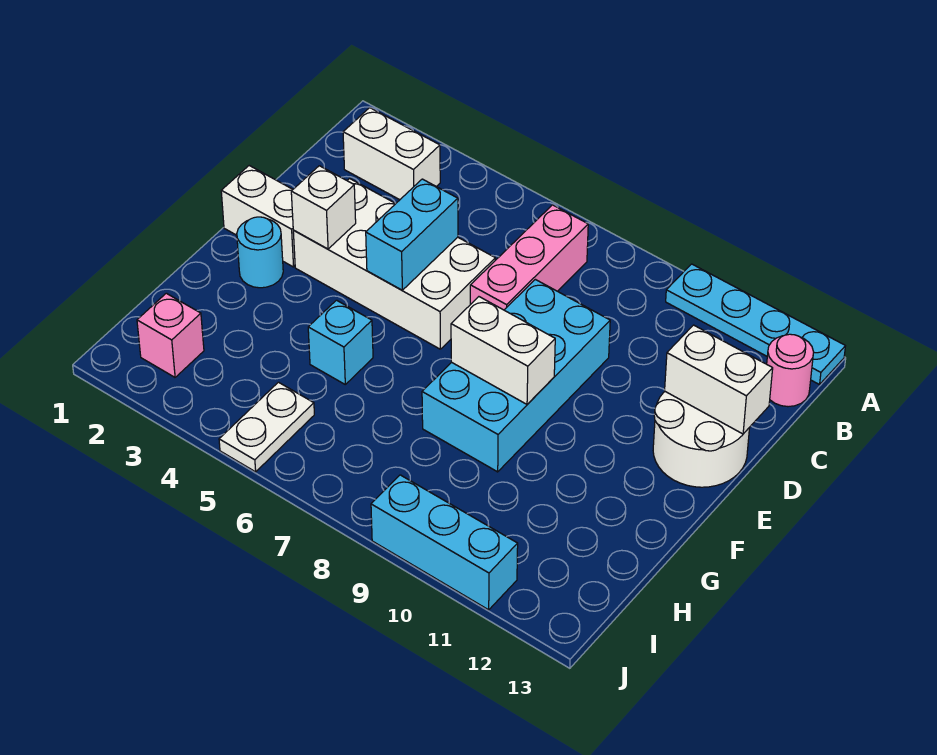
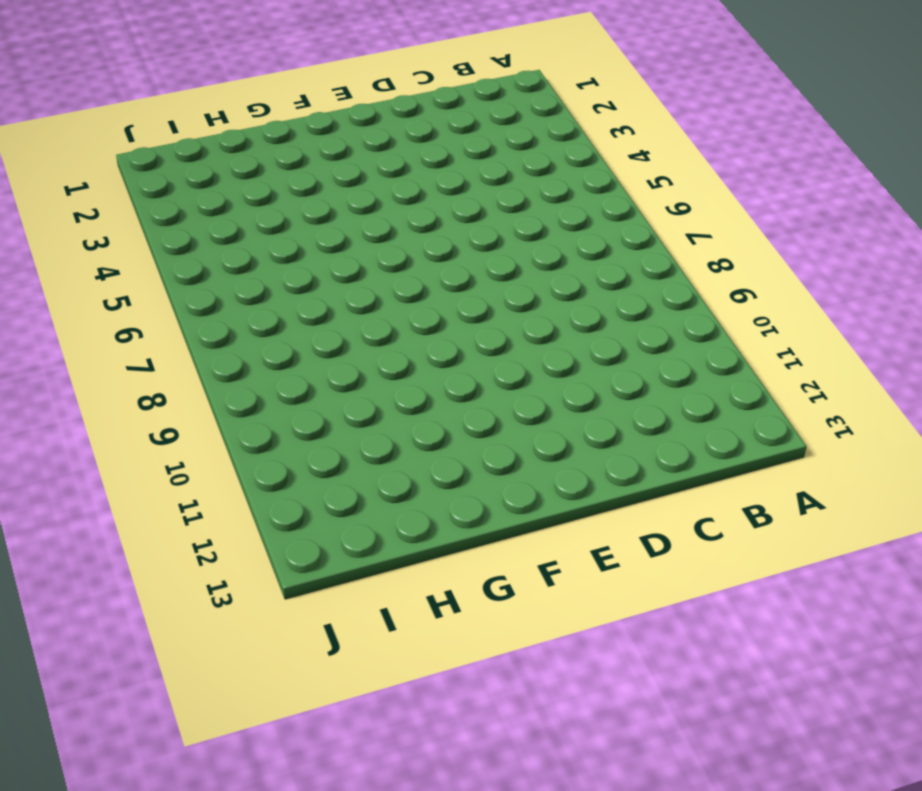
none -> cyan 1x4 plate [666,264,845,385]
none -> white 1x2 brick [343,108,440,200]
none -> pink 1x3 brick [470,205,588,310]

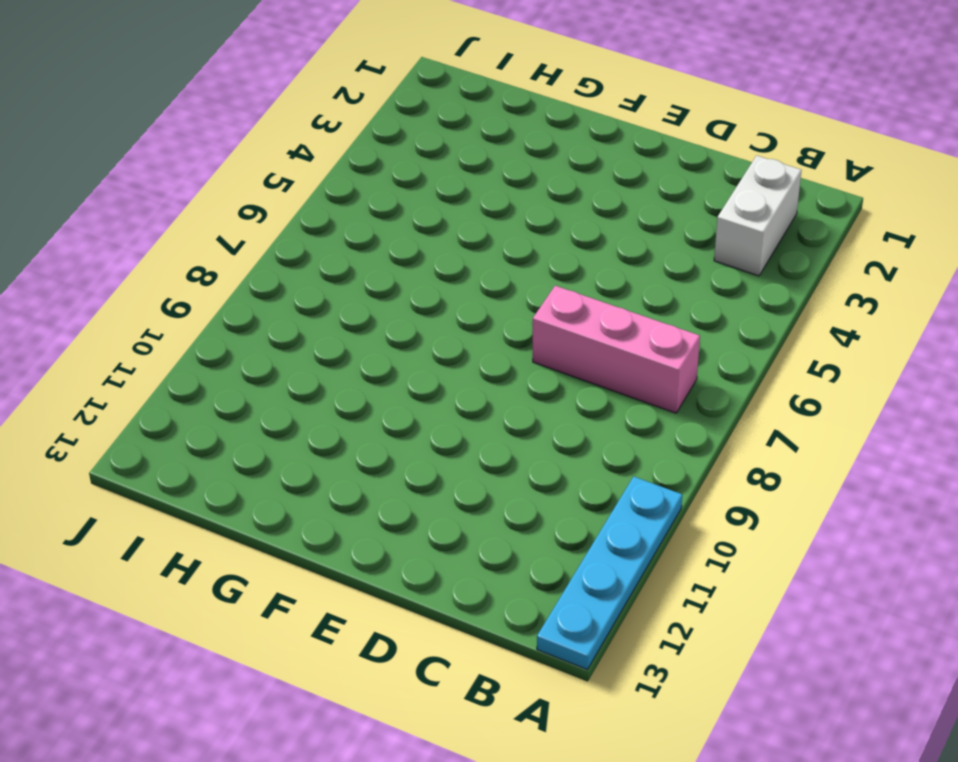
none -> pink 1x1 round brick [767,334,814,407]
none -> white 2x4 brick [293,179,495,349]
none -> cyan 2x4 brick [422,279,610,472]

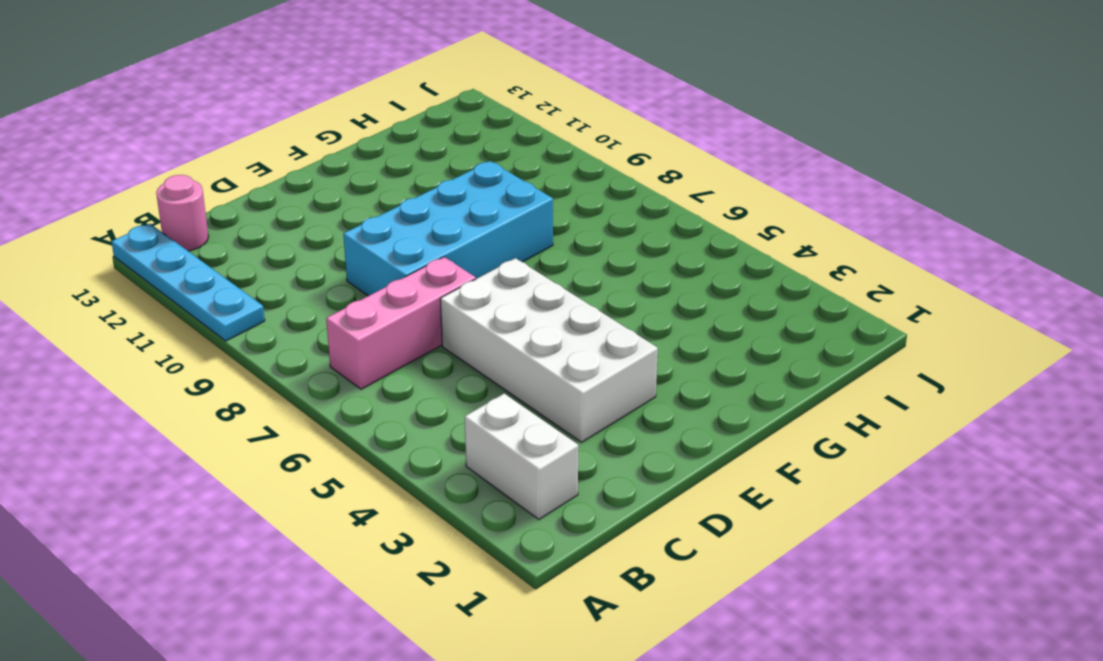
none -> white 2x2 round brick [653,392,750,487]
none -> white 1x2 brick [221,166,295,267]
none -> cyan 1x1 round brick [237,217,283,288]

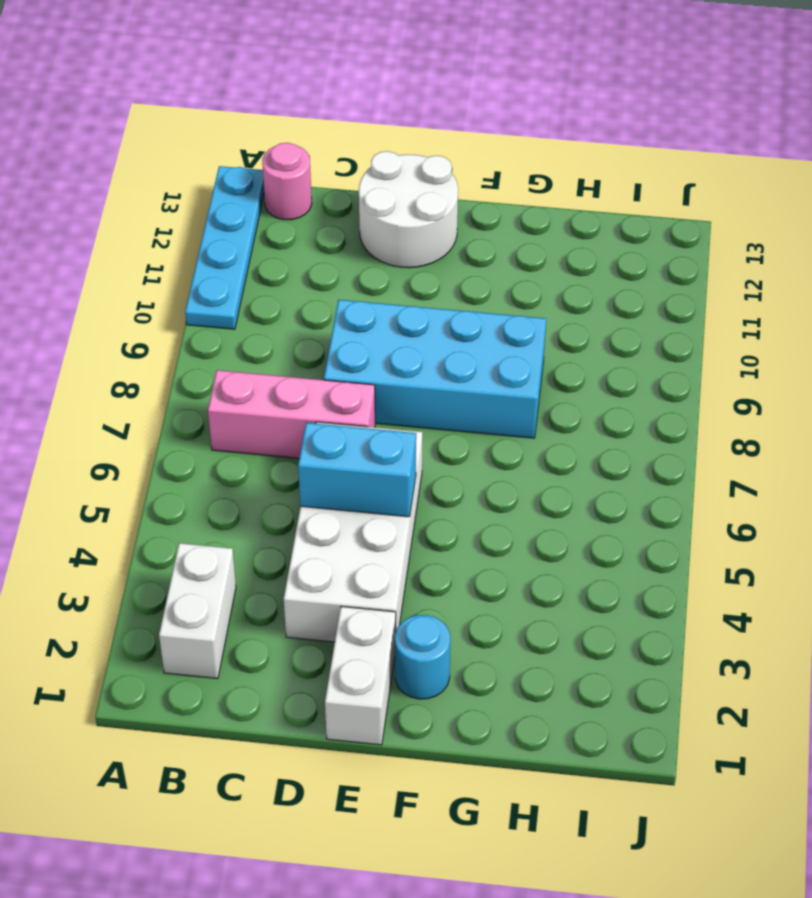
none -> cyan 1x1 brick [308,300,373,384]
none -> pink 1x1 brick [137,293,204,377]
none -> white 1x2 plate [219,382,314,472]

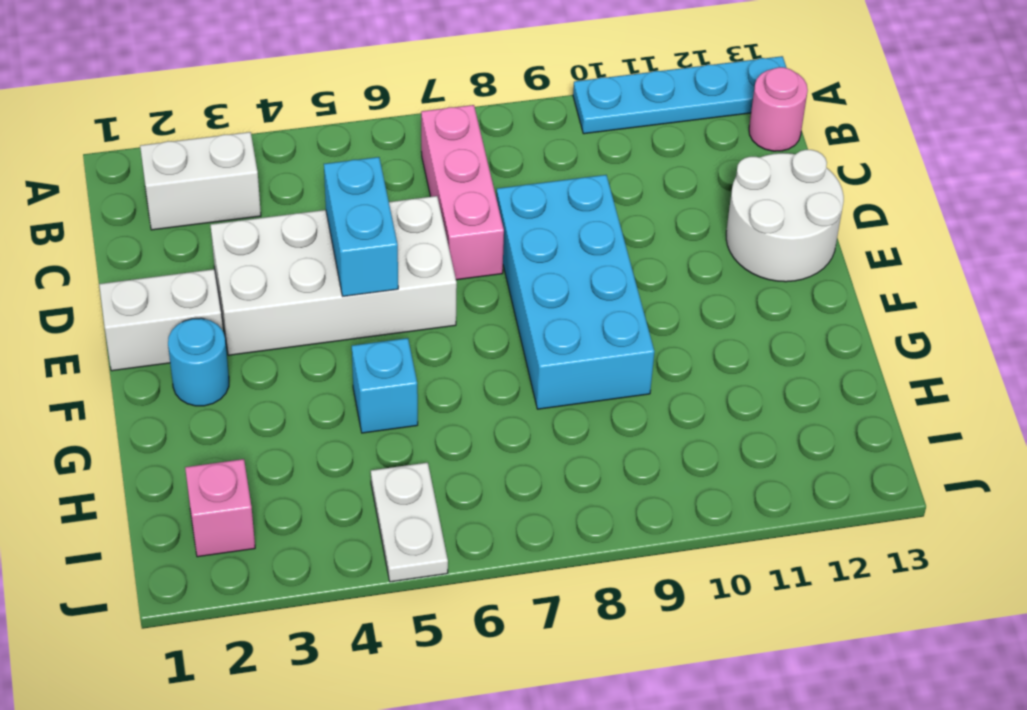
none -> cyan 1x3 brick [371,475,518,610]
none -> white 1x2 brick [665,325,773,434]
none -> white 1x1 brick [291,166,356,249]

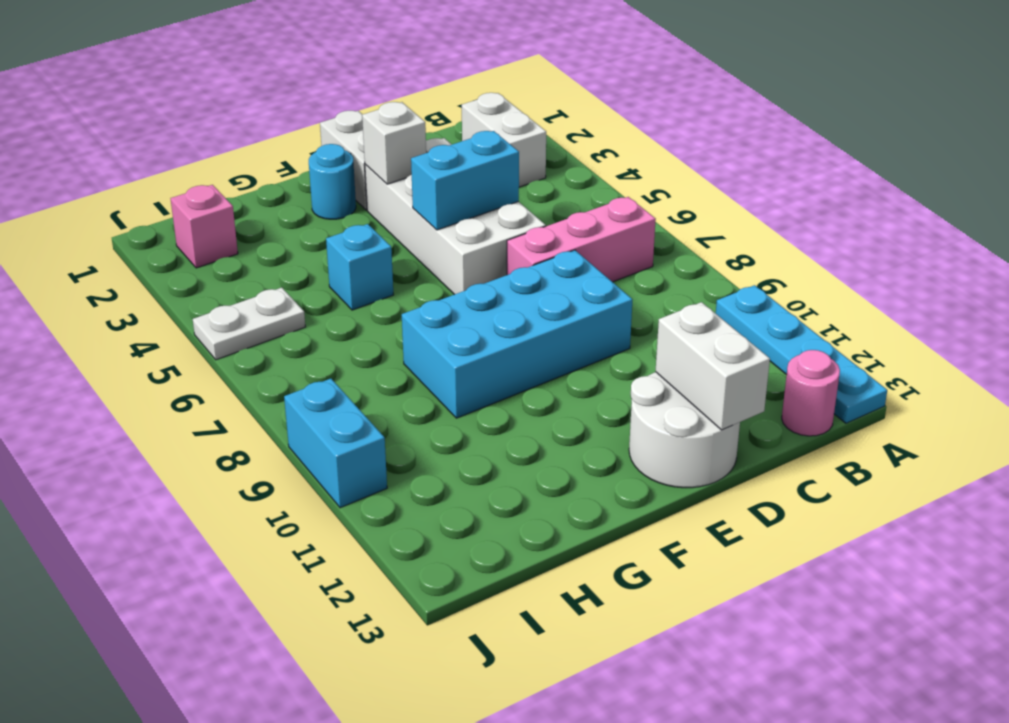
cyan 1x2 brick [284,379,387,508] -> cyan 1x3 brick [371,475,518,610]
none -> white 1x2 brick [451,297,555,404]

